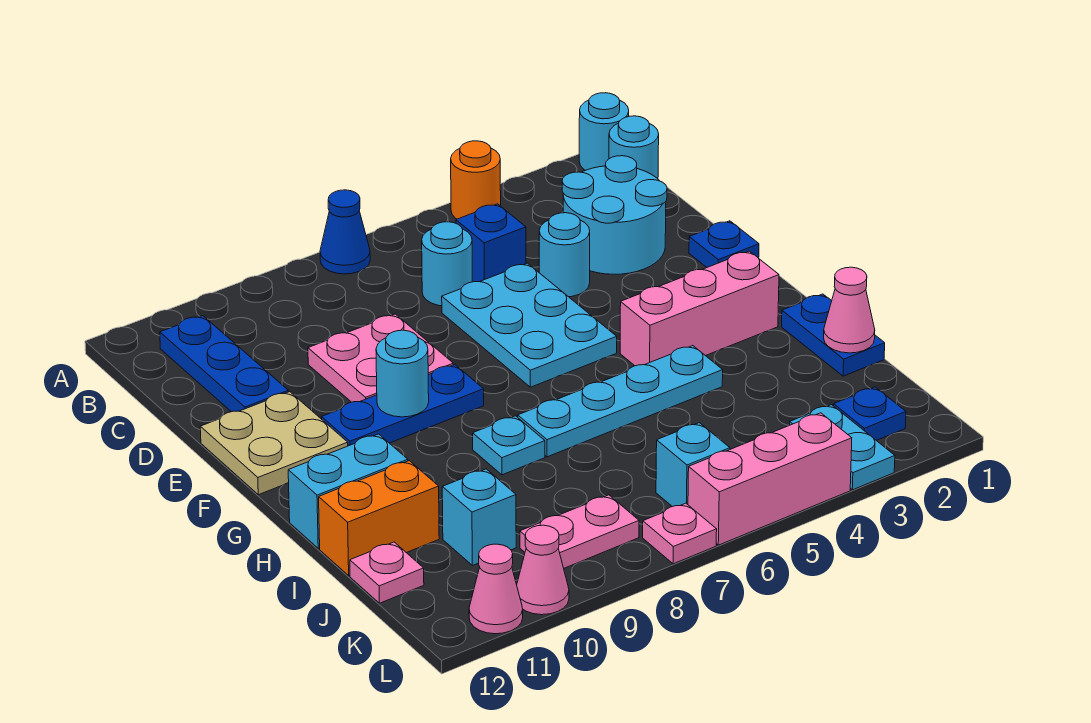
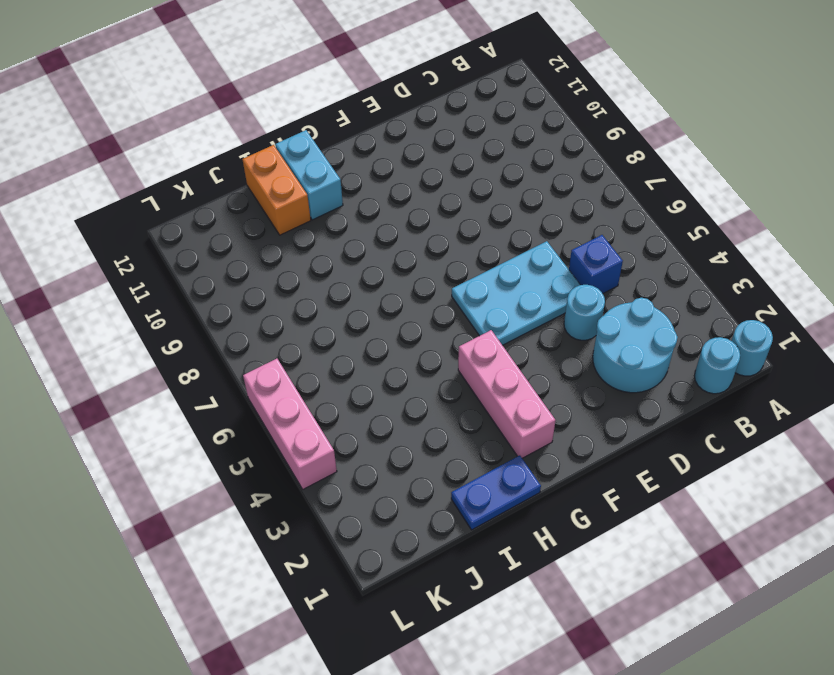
none -> orange 1x1 round brick [451,141,501,219]
none -> blue 1x1 cone [320,190,370,274]
none -> blue 1x3 plate [160,316,288,412]
none -> cyan 1x1 round brick [422,222,472,306]

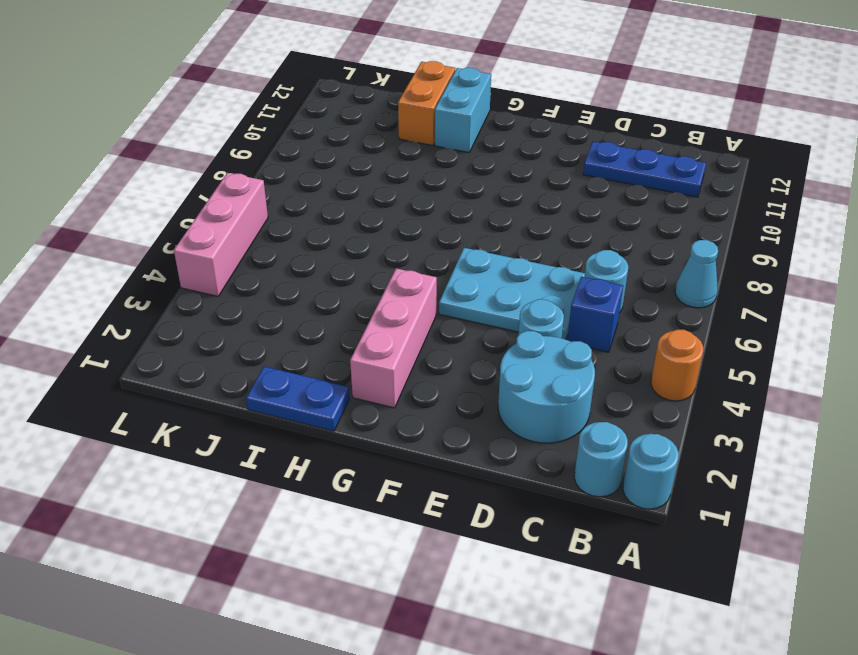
cyan 1x1 cone [675,240,718,308] -> blue 1x1 cone [320,190,370,274]
none -> pink 2x2 plate [308,314,453,402]
none -> blue 1x1 plate [689,221,759,267]
none -> tan 2x2 plate [200,392,348,495]
none -> blue 1x3 plate [322,365,484,446]

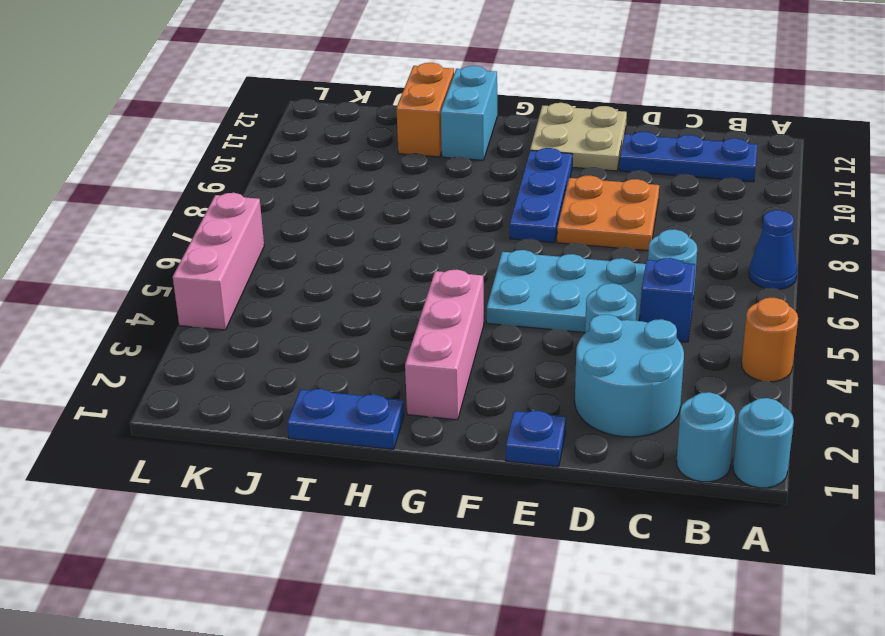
orange 2x2 plate [557,176,659,251] -> pink 2x2 plate [308,314,453,402]
none -> cyan 1x4 plate [518,346,723,457]
none -> cyan 1x1 plate [473,416,545,475]
none -> cyan 1x1 brick [442,469,516,566]
none -> pink 1x1 plate [350,542,424,603]

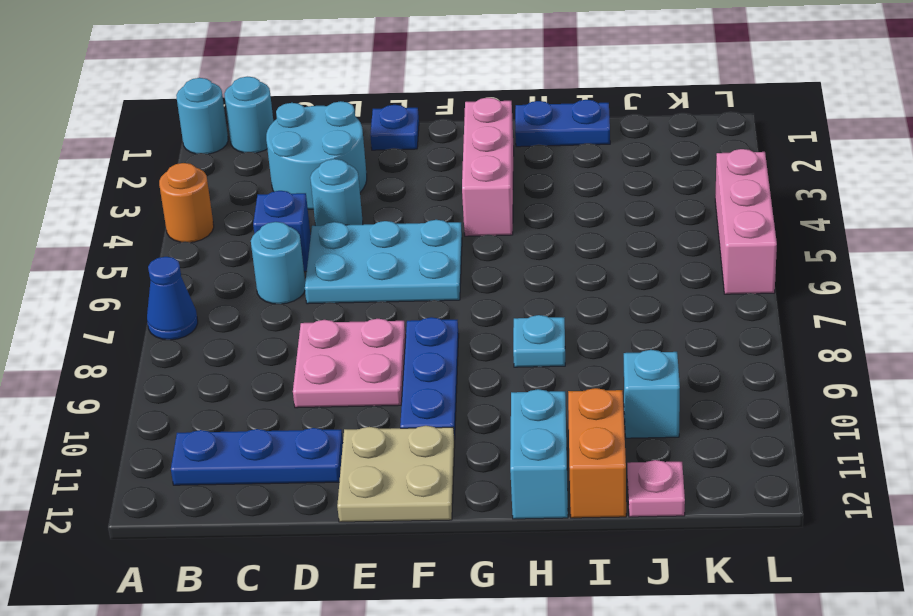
none -> cyan 1x4 plate [518,346,723,457]
none -> blue 1x1 plate [834,387,906,440]
none -> cyan 1x2 plate [790,405,895,490]
none -> cyan 1x1 brick [656,423,730,507]

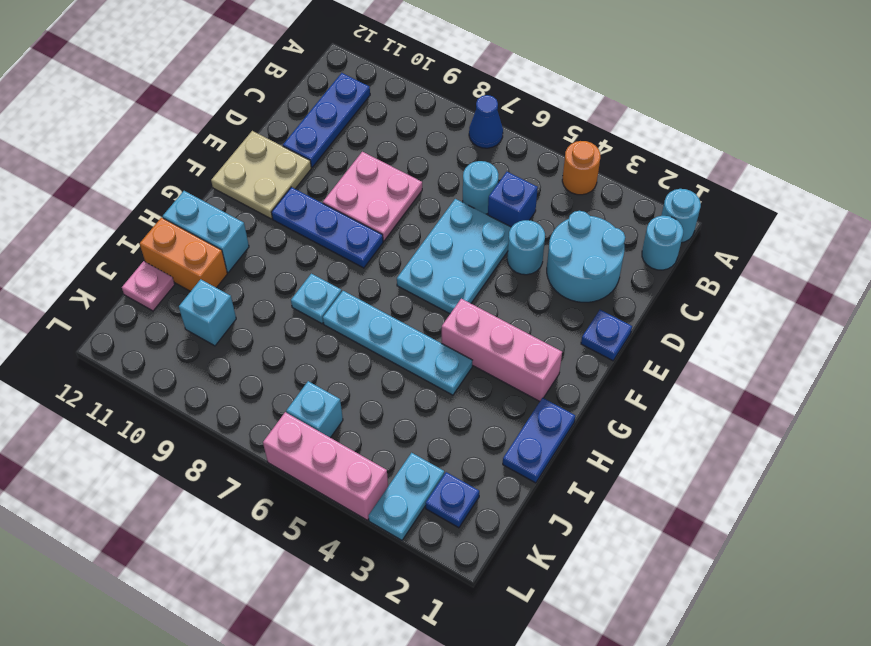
none -> pink 1x2 plate [520,495,639,568]
none -> pink 1x1 plate [643,503,717,564]
none -> pink 1x1 cone [517,525,569,615]
none -> pink 1x1 cone [469,544,523,634]

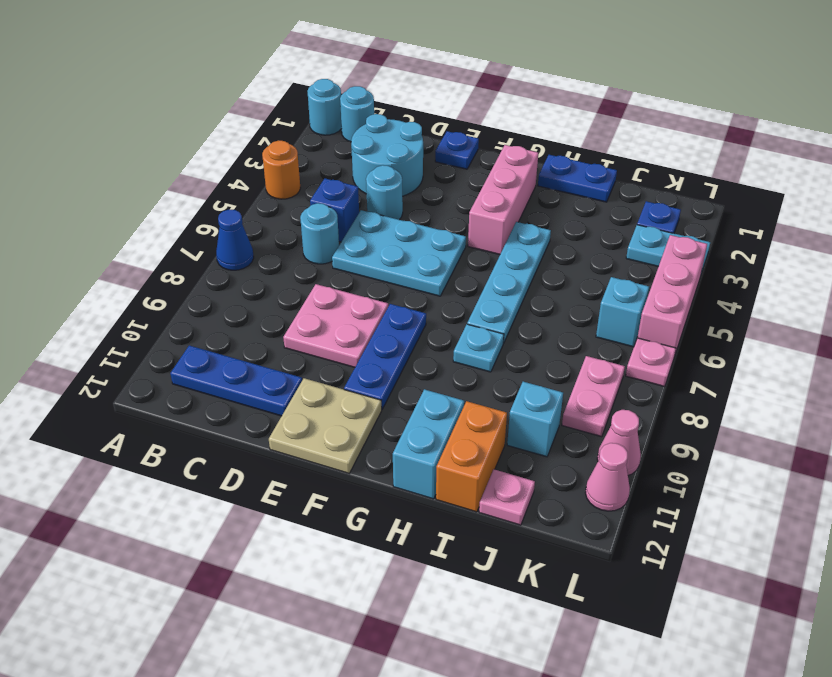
none -> cyan 1x1 round brick [376,330,429,417]
none -> pink 1x1 cone [824,267,875,353]

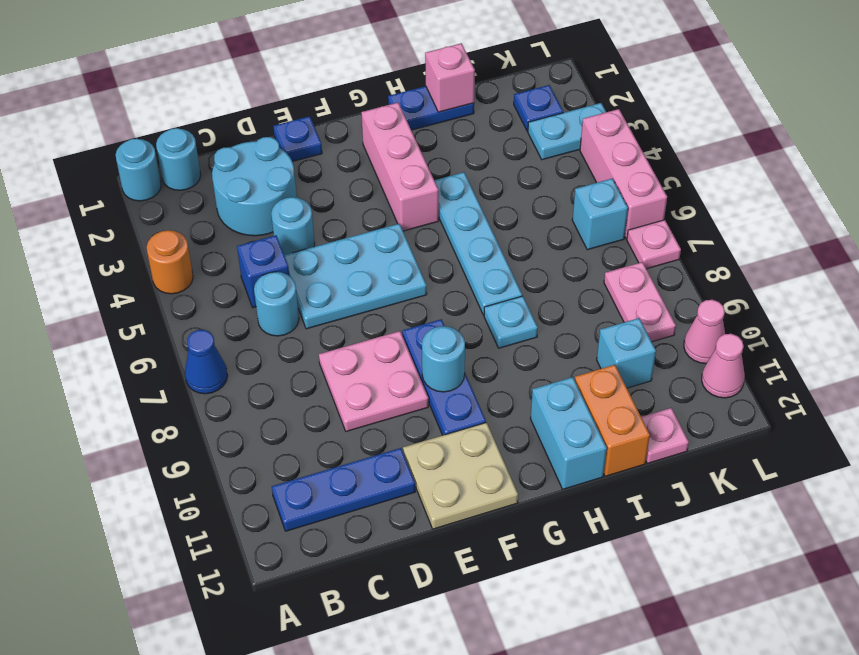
pink 1x1 brick [425,43,475,112] -> pink 1x1 cone [824,267,875,353]

